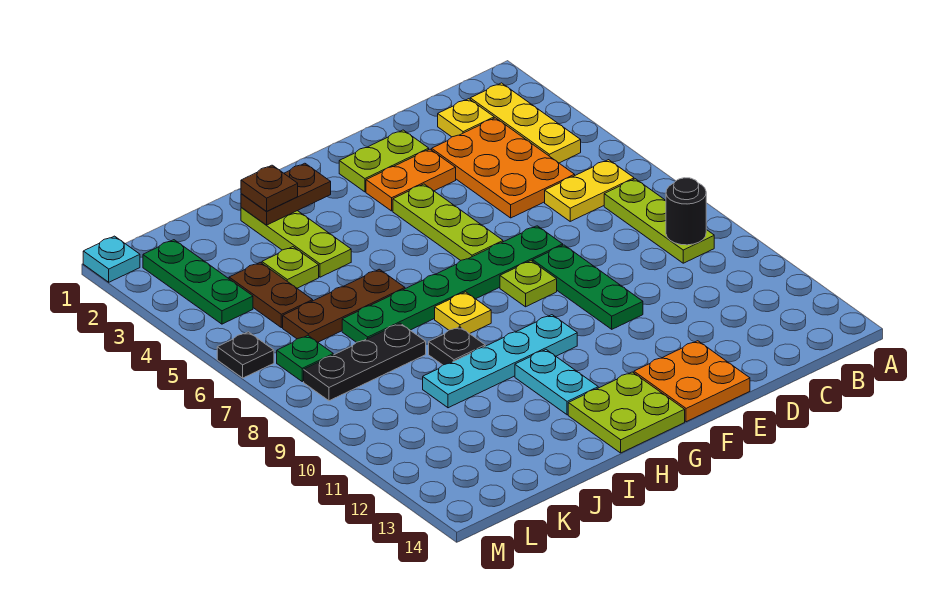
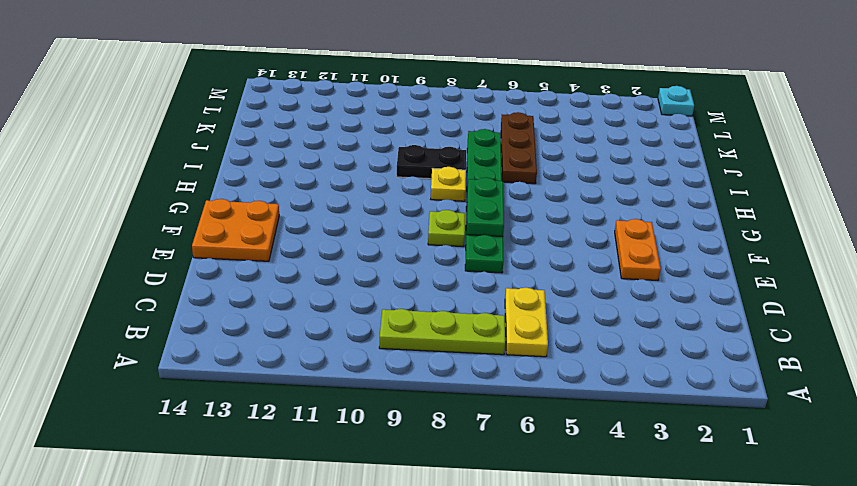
green 1x2 plate [467,178,504,236] -> none
black 1x2 plate [397,145,466,179] -> black 1x1 plate [429,327,485,365]
none -> yellow 1x3 plate [470,83,581,163]
none -> yellow 1x1 plate [438,99,494,137]
none -> orange 2x3 plate [432,118,575,218]

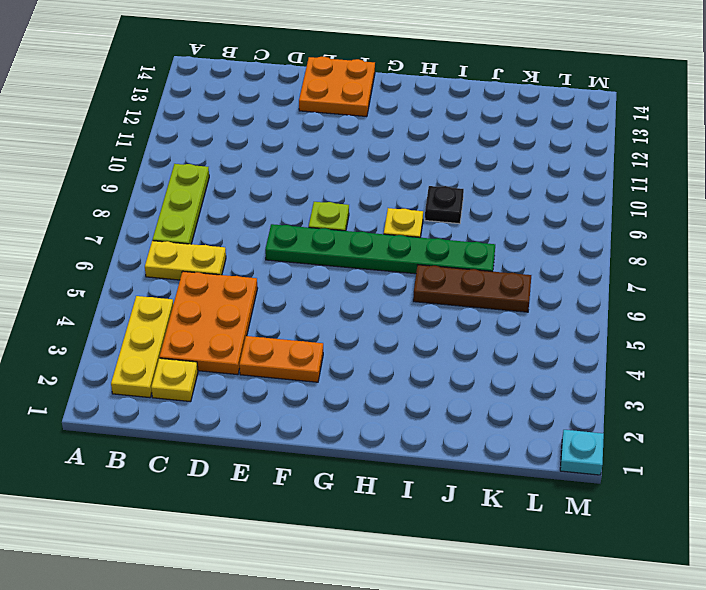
none -> lime 1x2 plate [339,130,429,192]
none -> green 1x3 plate [533,245,643,329]
none -> lime 1x3 plate [393,184,503,261]

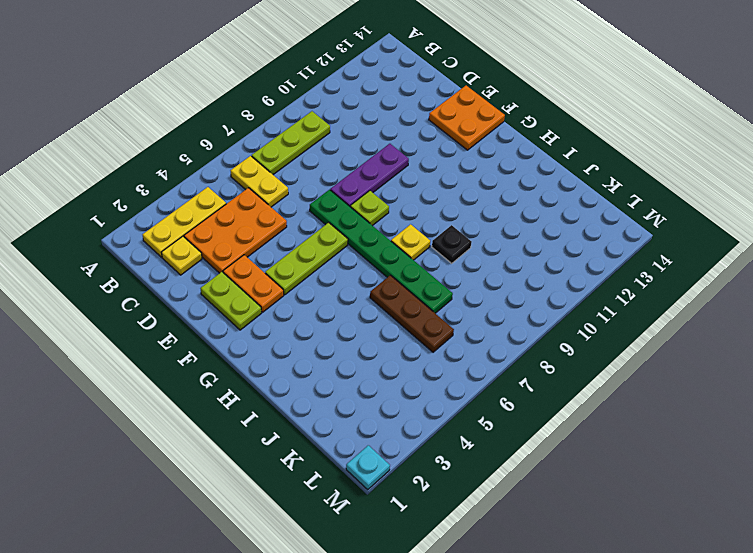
purple 1x3 plate [330,144,409,206] -> green 1x3 plate [533,245,643,329]
none -> cyan 1x4 plate [423,315,577,408]
none -> lime 2x2 plate [568,372,685,453]
none -> cyan 1x2 plate [515,350,598,415]

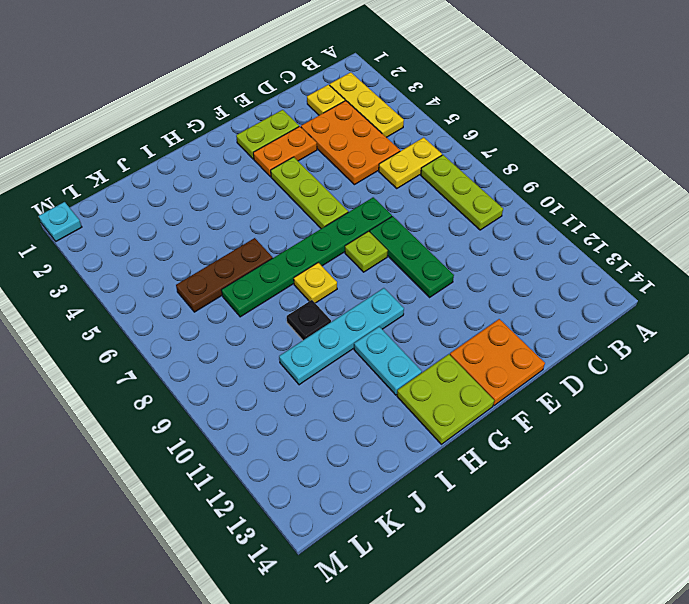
none -> lime 1x3 plate [241,207,351,277]
none -> lime 1x1 plate [262,247,319,288]
none -> black 1x3 plate [304,323,426,401]

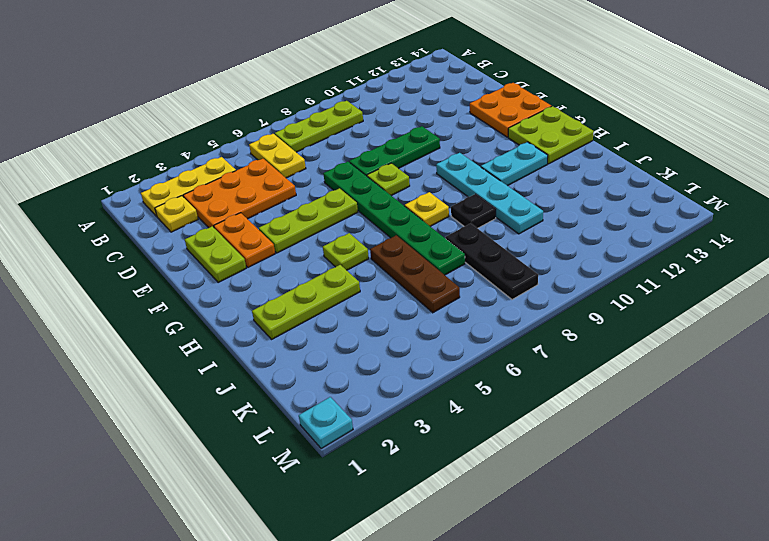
lime 1x1 plate [323,233,369,270] -> lime 1x1 plate moved to [262,247,319,288]
none -> brown 1x2 plate [229,262,313,328]
none -> green 1x3 plate [143,240,253,324]
none -> green 1x1 plate [277,336,333,381]

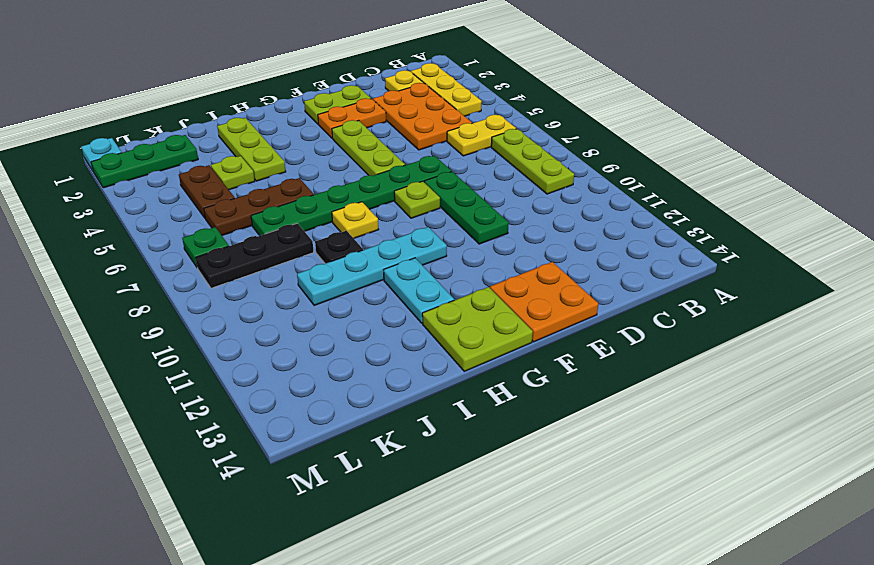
green 1x3 plate [91,135,198,188] -> green 1x3 plate turned to [143,240,253,324]
none -> black 1x1 plate [217,332,274,378]
none -> black 1x1 round brick [666,178,706,245]
none -> brown 1x2 plate [241,163,331,225]

